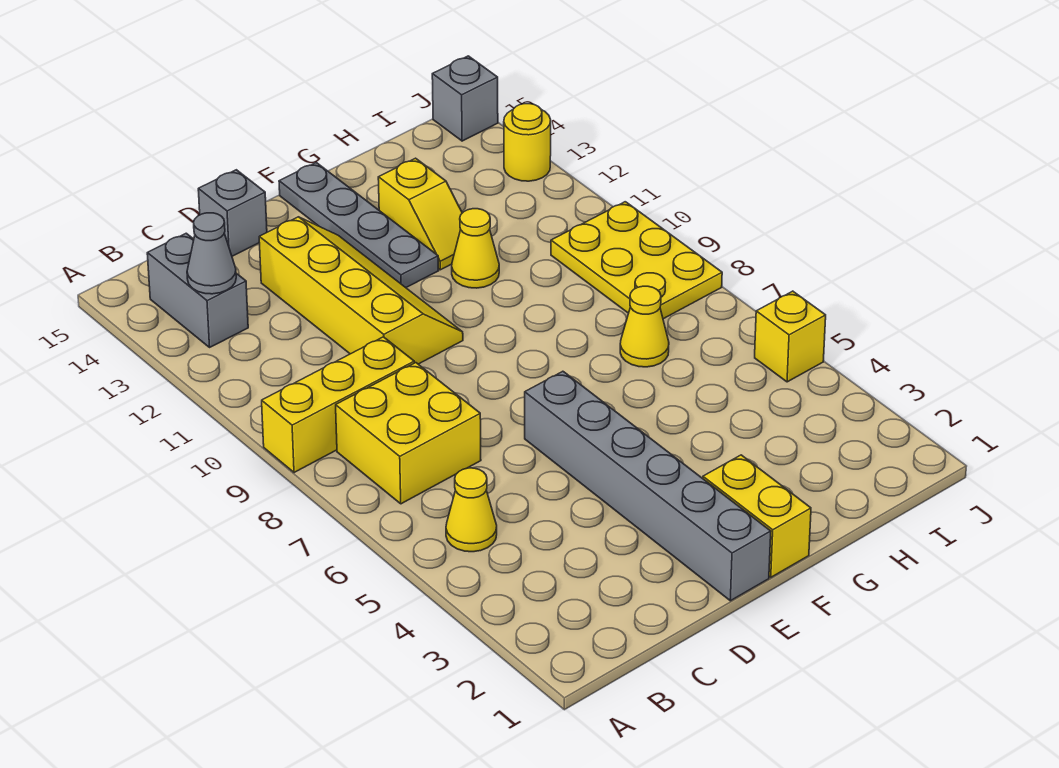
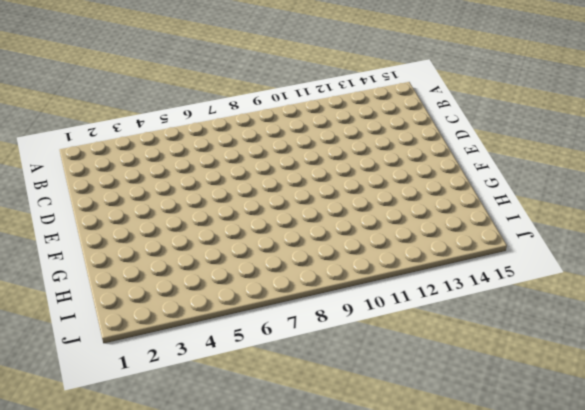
none -> yellow 1x3 brick [262,337,414,473]
none -> yellow 1x1 cone [446,468,497,552]
none -> yellow 2x2 brick [336,363,481,504]

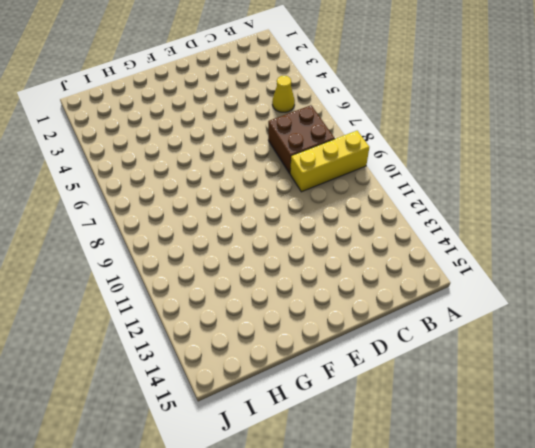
brown 2x2 brick [268,105,335,173] -> yellow 2x2 brick [336,363,481,504]
none -> grey 1x2 brick [147,233,248,347]
none -> yellow 2x4 slope [259,217,463,364]
none -> grey 1x1 brick [198,170,267,256]

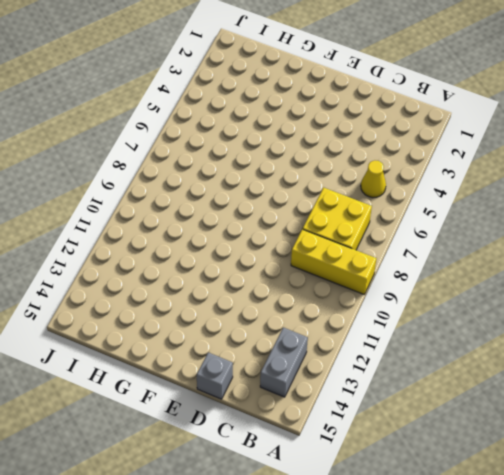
none -> yellow 2x4 slope [259,217,463,364]
none -> grey 1x6 brick [525,371,771,601]
none -> yellow 1x2 brick [703,455,811,577]

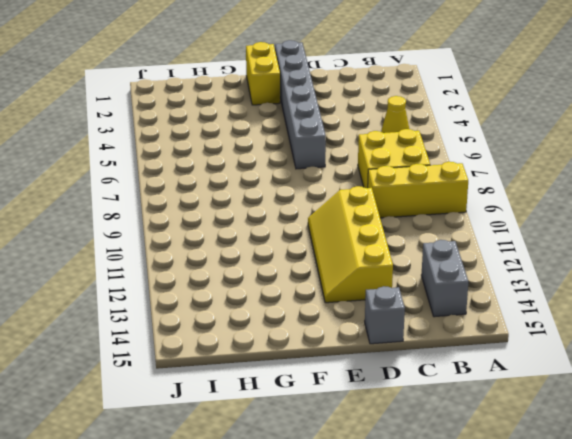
none -> grey 1x4 plate [279,163,438,288]
none -> yellow 1x1 cone [452,209,499,288]
none -> yellow 1x2 slope [378,158,462,270]

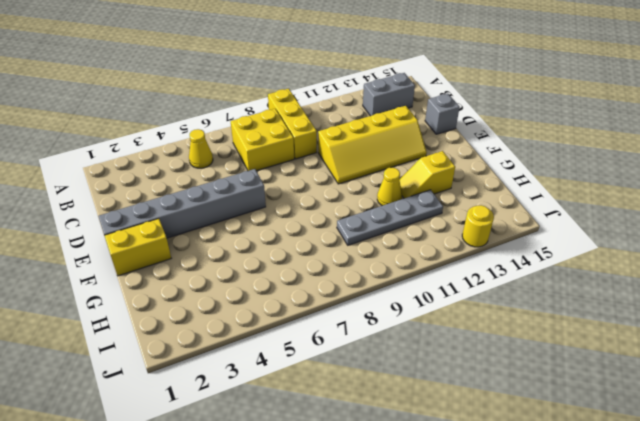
grey 1x4 plate [337,190,443,245] -> grey 1x4 plate moved to [279,163,438,288]
none -> yellow 1x1 cone [620,286,669,367]
none -> yellow 2x3 plate [551,202,722,319]
none -> yellow 1x1 brick [755,291,826,382]

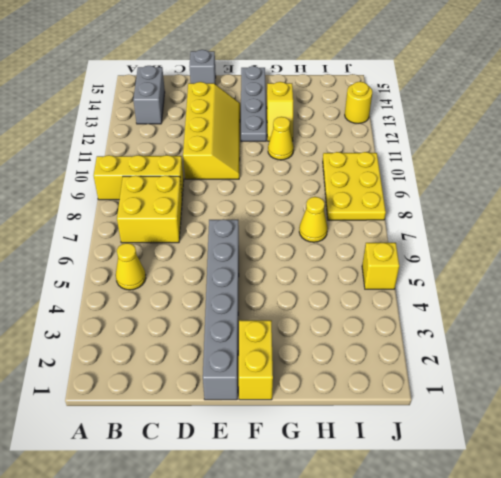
none -> grey 1x1 brick [432,56,498,141]
none -> grey 1x1 cone [187,213,236,294]

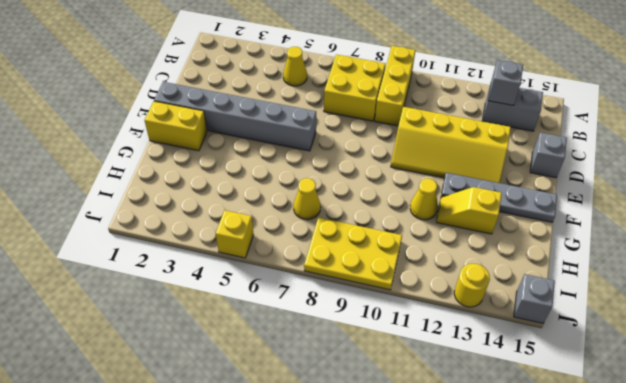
grey 1x1 brick [488,60,523,105] -> grey 1x1 cone [187,213,236,294]

